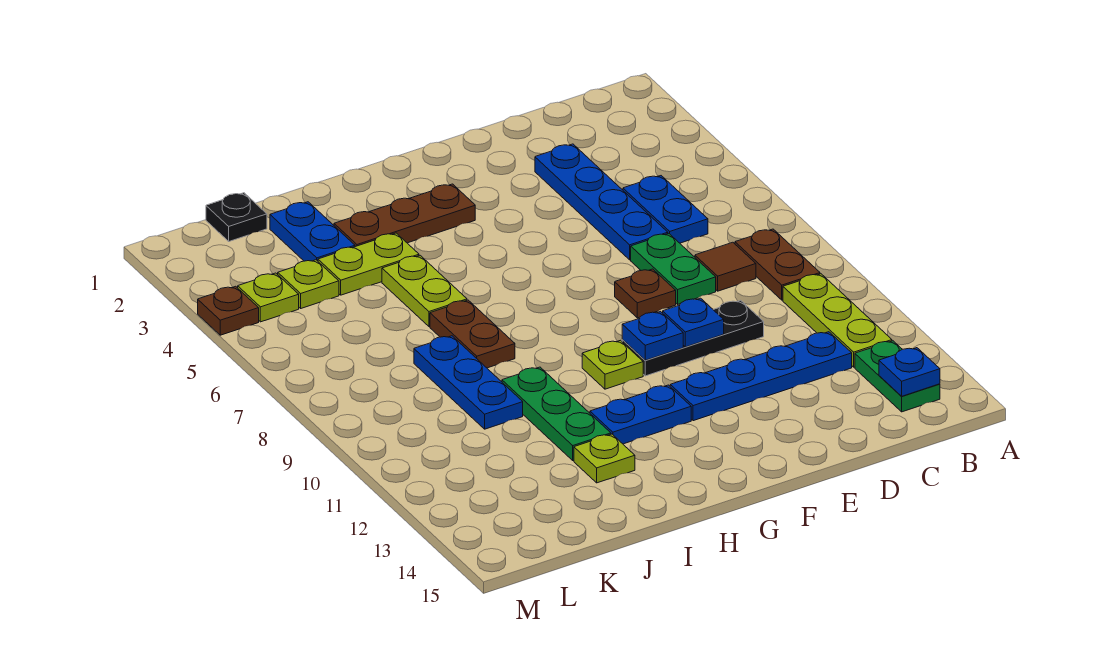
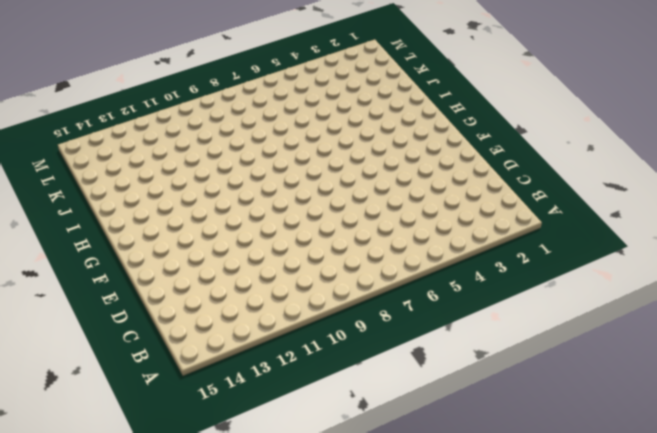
none -> brown 1x2 plate [735,229,820,300]
none -> lime 1x3 plate [783,274,892,367]
none -> green 1x2 plate [855,341,940,412]

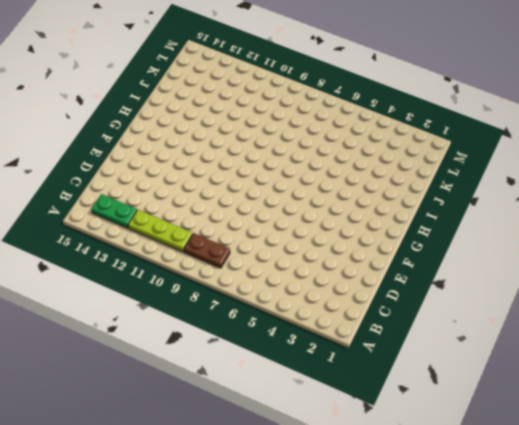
none -> blue 1x2 plate [623,176,708,243]
none -> brown 1x1 tile [695,242,756,291]
none -> blue 1x4 plate [670,332,852,421]

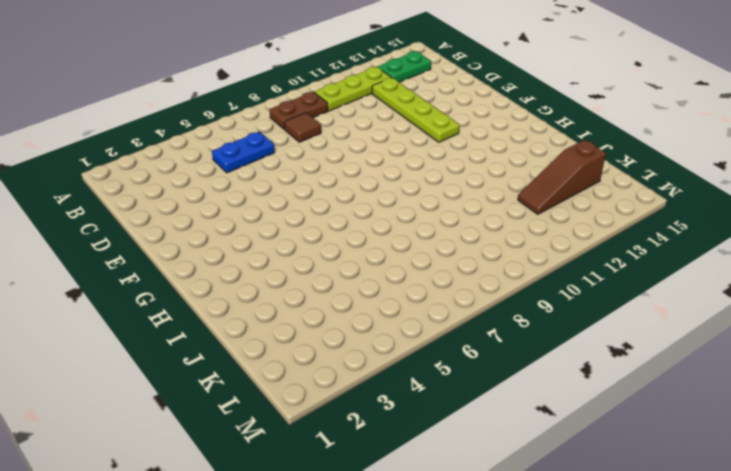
lime 1x4 plate [372,78,460,142] -> blue 1x4 plate [670,332,852,421]
brown 1x3 slope [518,140,606,214] -> none
none -> blue 1x4 plate [535,144,668,260]
none -> green 1x2 plate [631,233,716,304]
none -> black 1x3 plate [622,300,764,376]

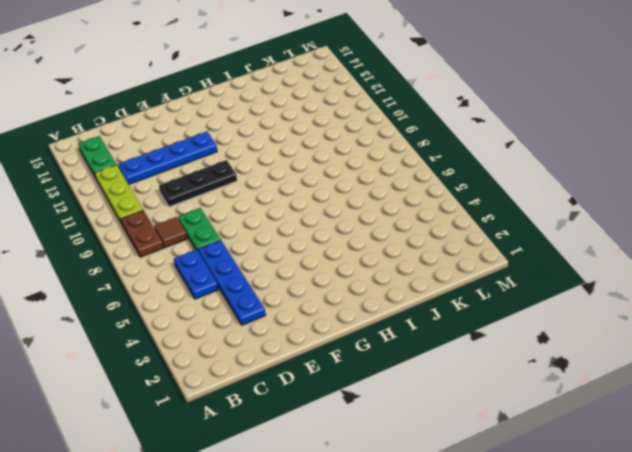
none -> brown 1x1 plate [615,269,676,318]
none -> brown 1x3 plate [334,184,475,247]
none -> lime 1x1 plate [582,340,643,389]

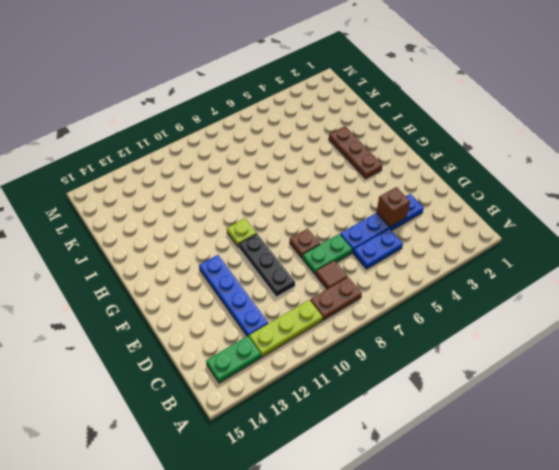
brown 1x1 brick [376,187,410,227] -> none
none -> blue 1x2 plate [590,385,691,444]
none -> lime 1x2 plate [318,233,419,295]
none -> lime 1x2 plate [382,256,467,327]

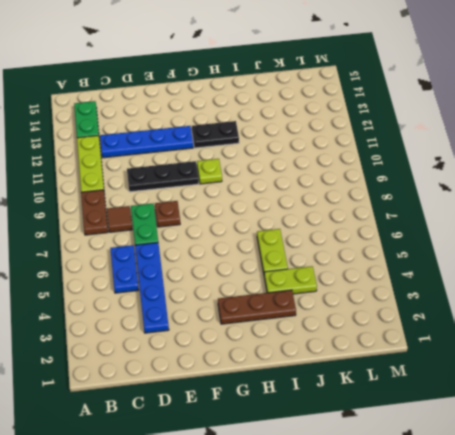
black 1x2 plate [192,121,239,148] -> blue 1x2 plate [590,385,691,444]
none -> brown 1x2 plate [430,300,515,368]
none -> green 1x3 plate [502,367,611,460]
none -> lime 1x1 plate [574,434,635,483]

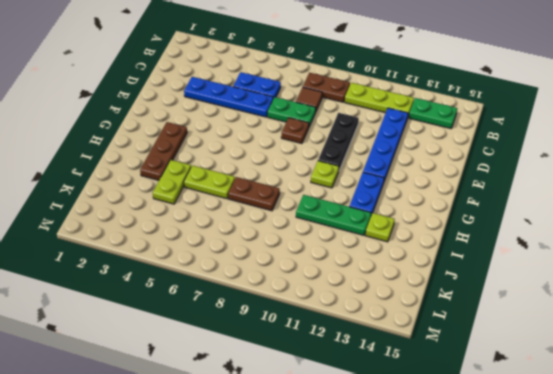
none -> blue 1x2 plate [270,202,355,261]
none -> blue 1x3 plate [414,336,523,429]
none -> black 1x1 plate [206,193,267,241]

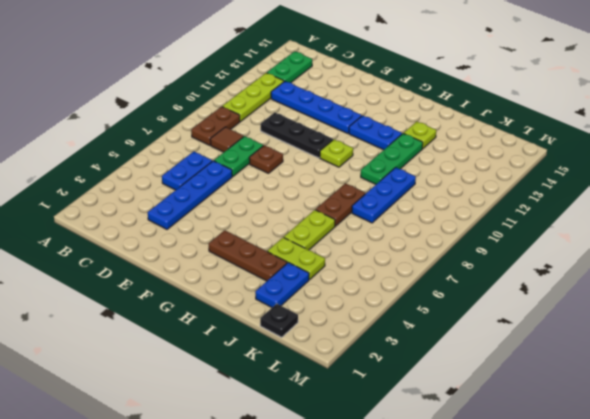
none -> lime 1x1 plate [278,260,339,308]
none -> lime 1x1 plate [238,273,299,322]
none -> brown 1x1 plate [198,286,259,335]

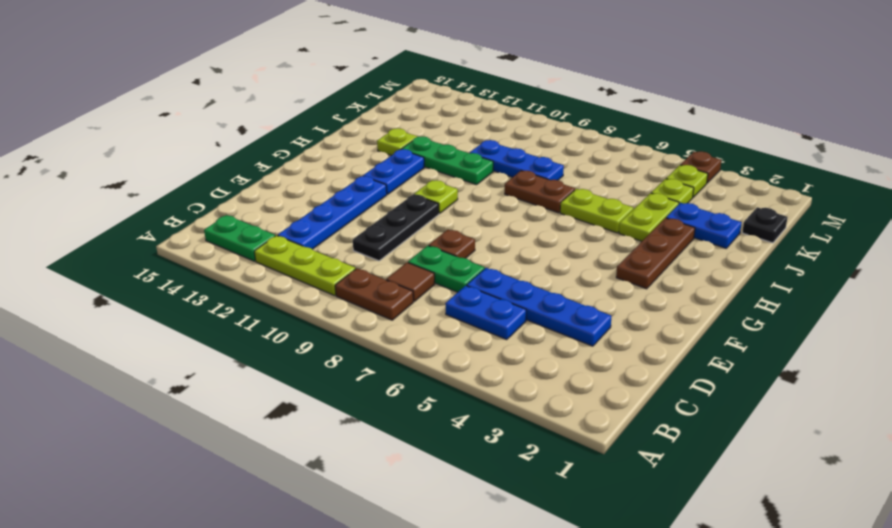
none -> blue 1x1 plate [879,348,940,396]
none -> blue 1x1 plate [663,298,724,347]
none -> blue 1x1 plate [622,312,683,360]

